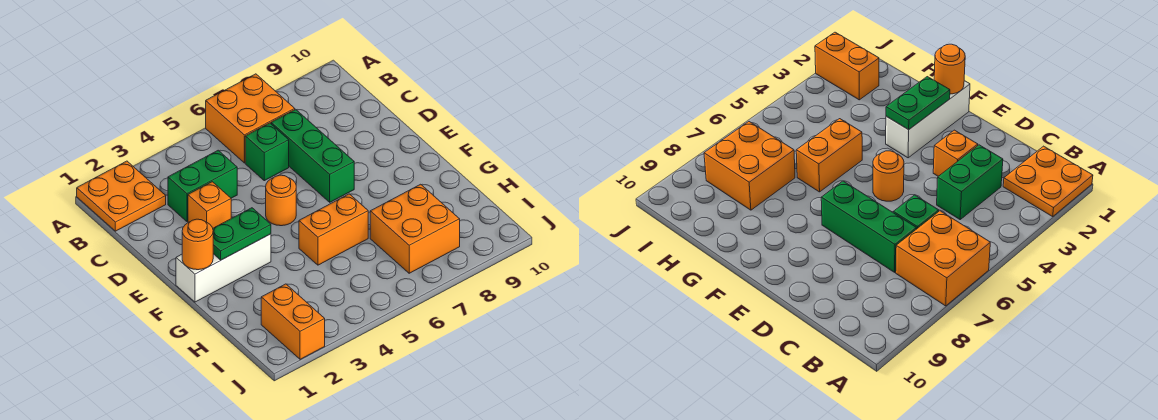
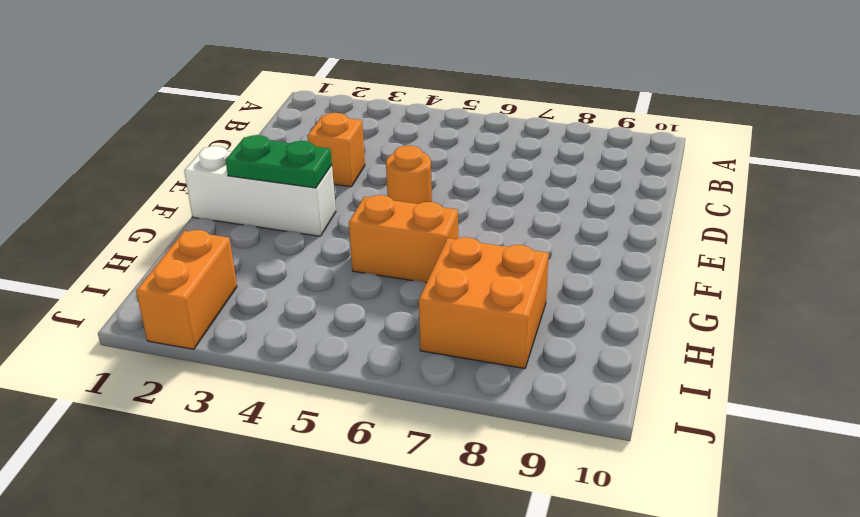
none -> orange 2x2 plate [77,161,166,231]
none -> orange 2x2 brick [206,74,295,163]
none -> green 1x2 brick [168,150,237,221]

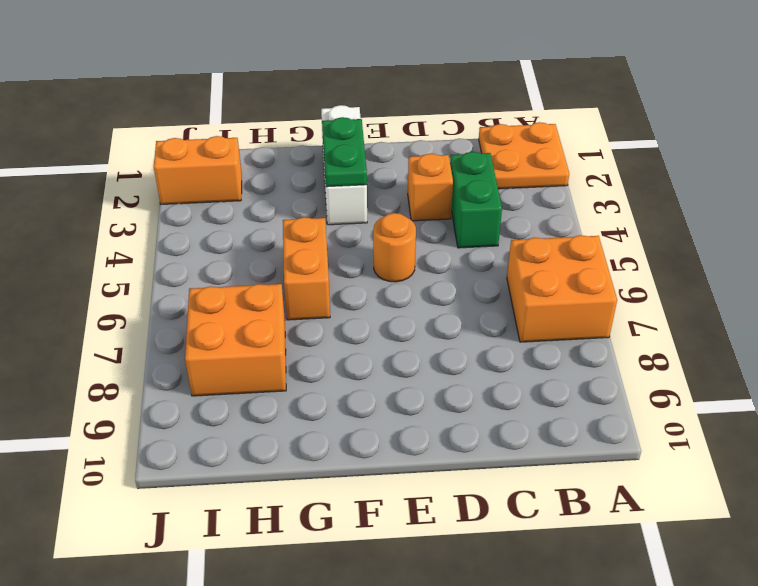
none -> green 1x1 brick [245,123,289,181]
none -> green 1x3 brick [271,109,354,202]
none -> orange 1x1 round brick [182,219,213,270]

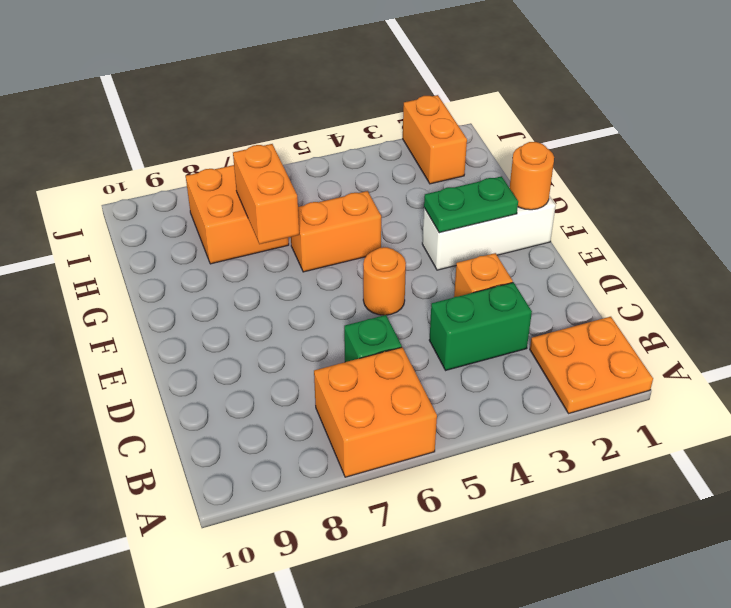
orange 1x2 brick [233,144,299,244] -> none
none -> green 1x3 brick [271,109,354,202]

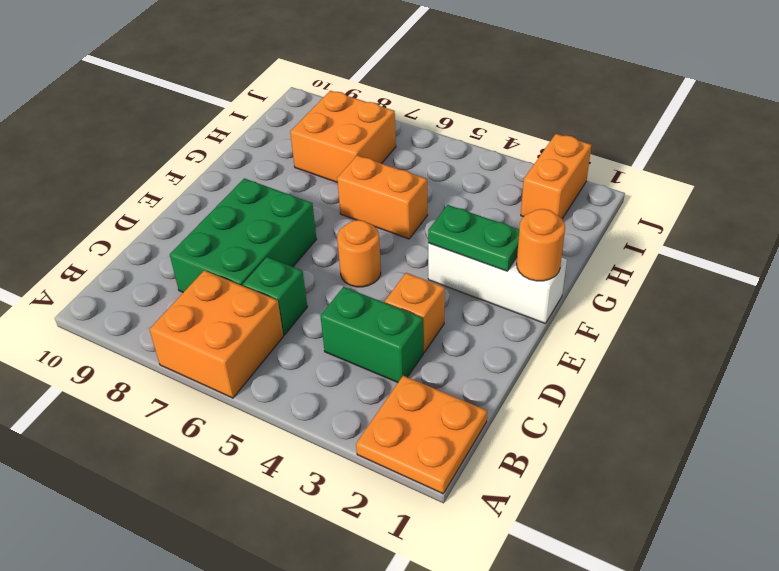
green 2x3 brick [170,178,317,292] -> green 1x3 brick [271,109,354,202]

